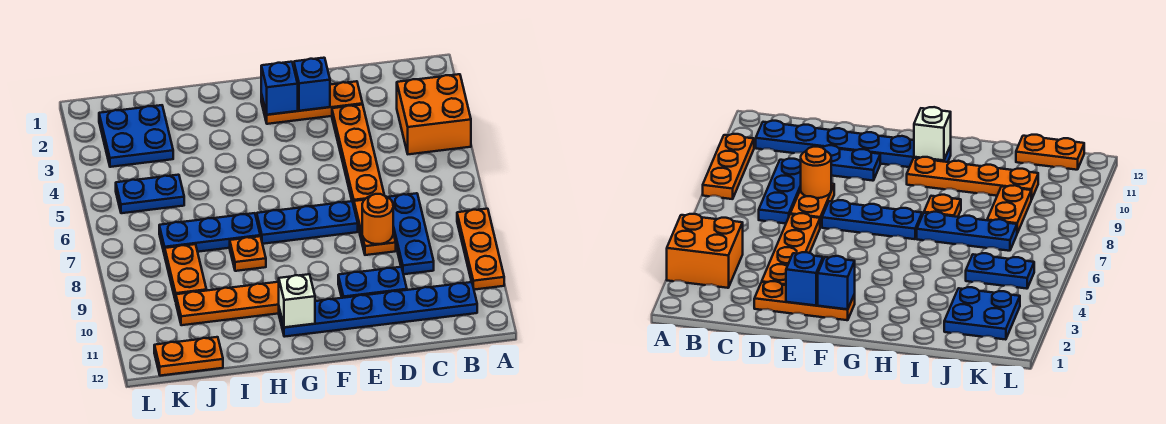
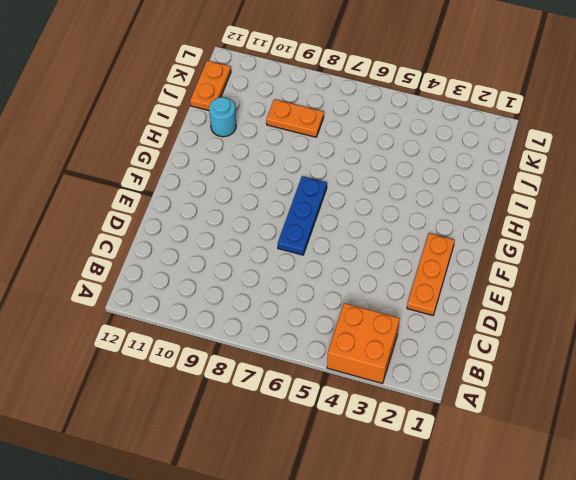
cyan 1x1 round brick [209,97,236,137] -> none
none -> orange 1x3 plate [457,209,504,290]
none -> blue 1x6 plate [279,282,477,337]
none -> blue 1x3 plate [388,193,434,274]

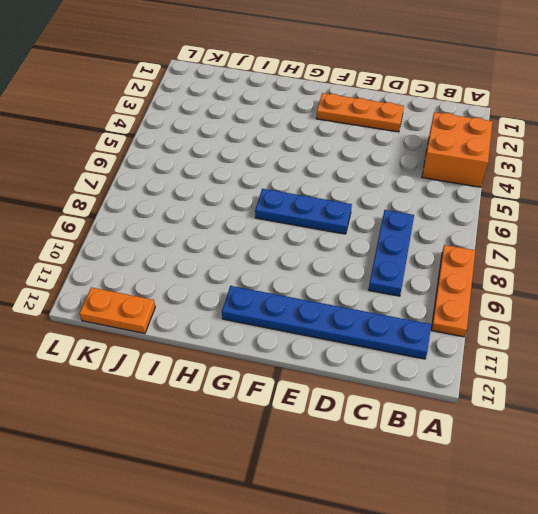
none -> orange 1x4 plate [332,105,385,205]
none -> orange 1x2 plate [354,200,396,255]
none -> blue 1x2 plate [338,267,407,298]

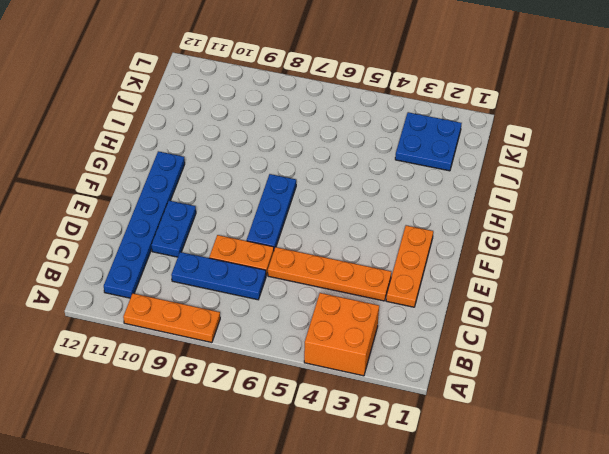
none -> orange 1x4 plate [176,282,279,325]
none -> blue 1x3 plate [159,213,260,255]
none -> orange 1x1 plate [230,236,266,271]

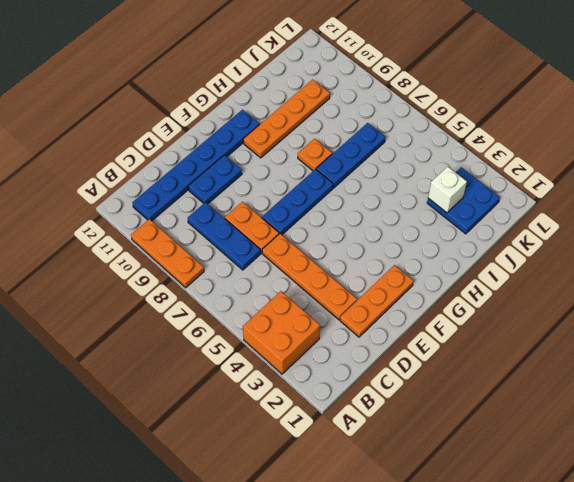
white 1x1 brick [428,167,467,213] -> white 1x1 brick moved to [279,274,315,327]
none -> blue 1x2 plate [116,175,184,213]
none -> orange 1x2 plate [165,244,207,301]
none -> orange 1x2 plate [154,337,223,376]

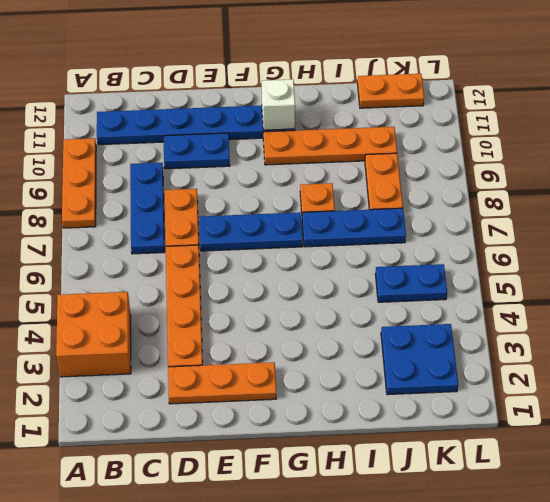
none -> orange 1x1 round brick [362,194,393,244]
none -> blue 1x1 brick [294,58,330,111]
none -> blue 1x1 brick [261,62,298,115]

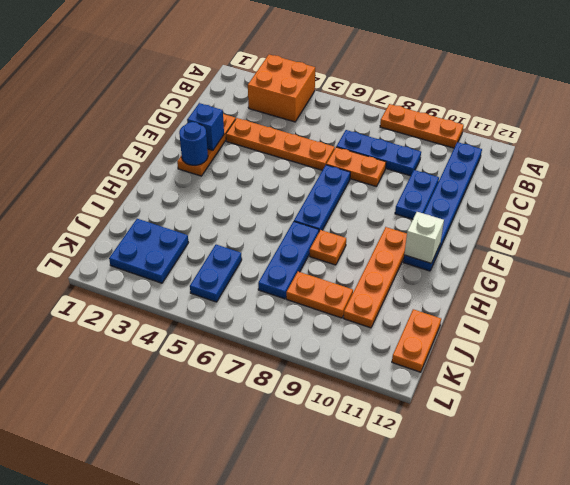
blue 1x1 round brick [179,122,208,165] -> blue 1x1 brick [261,62,298,115]
none -> orange 1x1 round brick [362,194,393,244]

